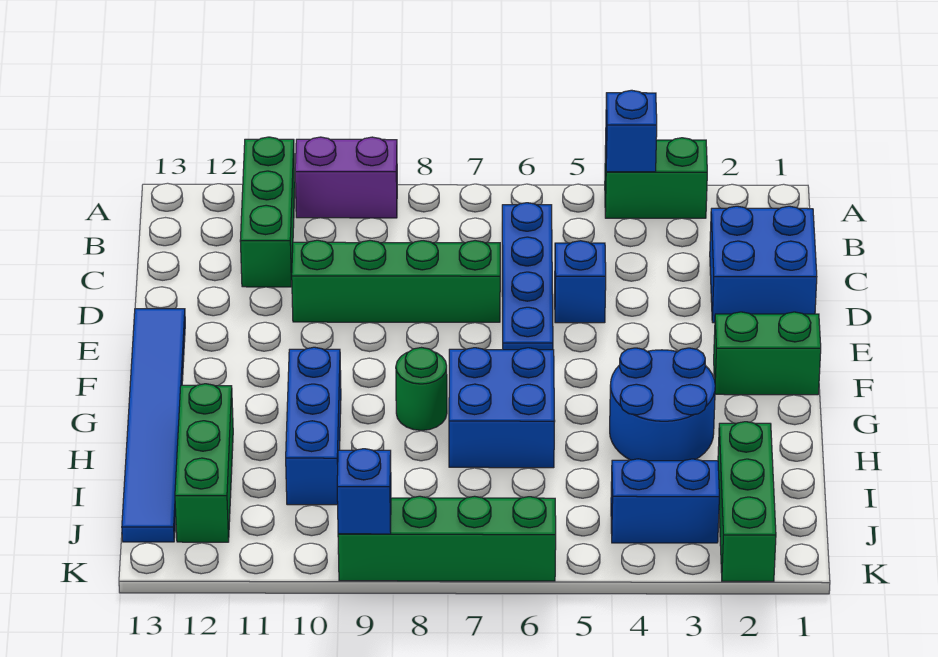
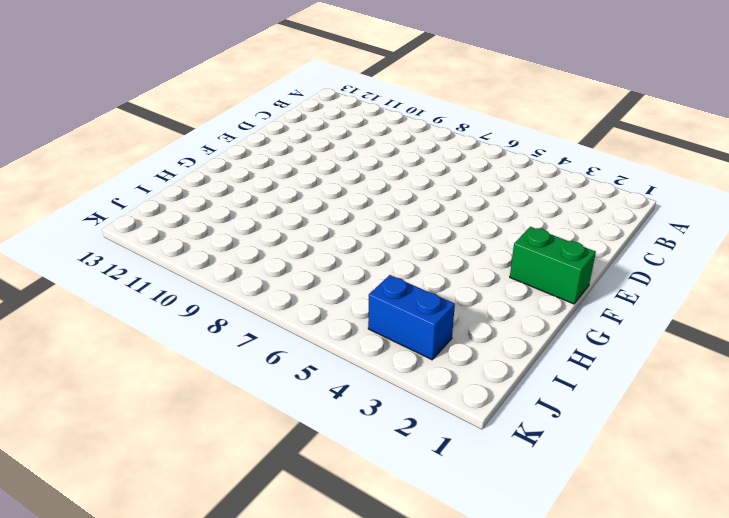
none -> green 1x2 brick [605,138,707,218]
none -> purple 1x2 brick [295,137,397,218]
none -> green 1x3 brick [240,137,295,287]

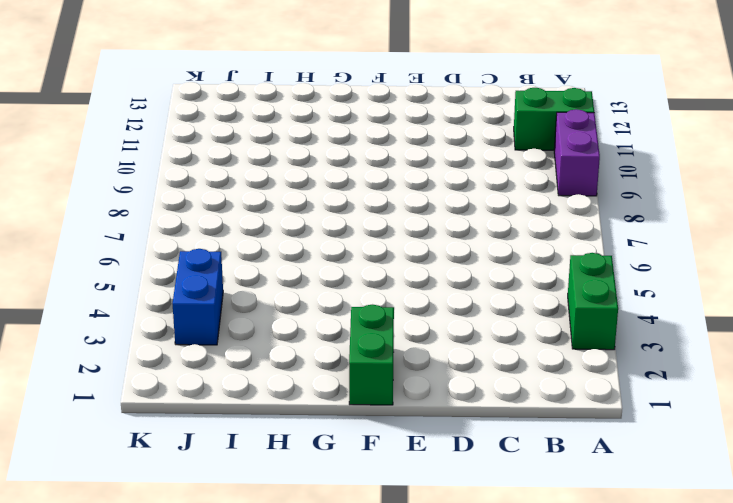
green 1x2 brick [514,88,594,150] -> green 1x3 brick [240,137,295,287]
none -> blue 1x4 plate [502,203,553,350]
none -> blue 2x2 brick [710,206,817,323]
none -> blue 1x1 brick [555,241,606,323]

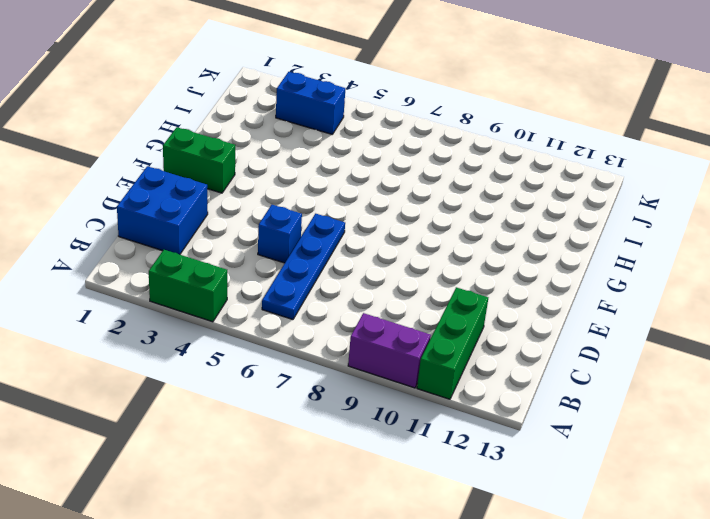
none -> green 1x4 brick [292,240,500,322]
none -> blue 1x6 tile [122,309,185,542]
none -> blue 2x2 round brick [610,348,715,461]

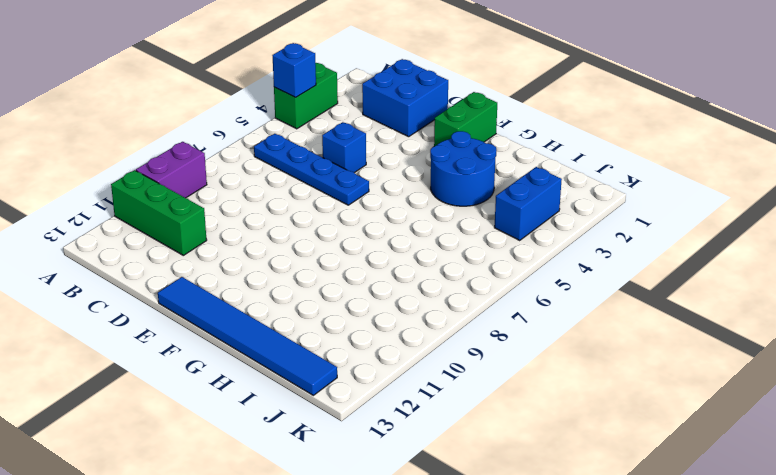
none -> green 1x4 brick [292,240,500,322]
none -> blue 2x2 brick [449,348,555,468]
none -> green 1x1 round brick [396,348,447,430]

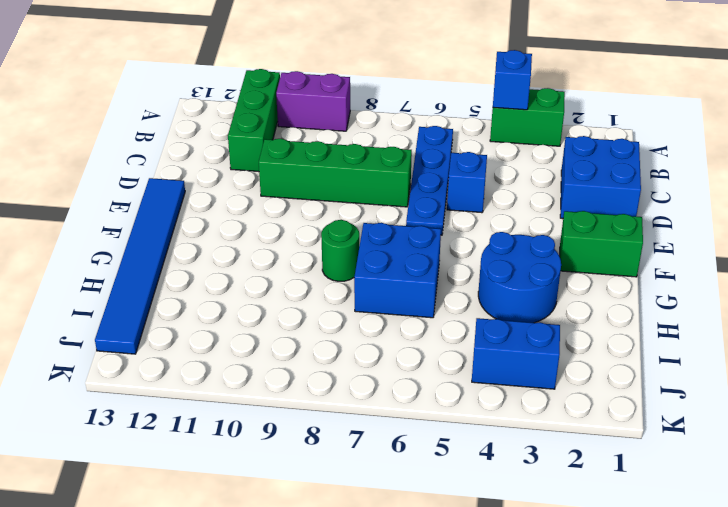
none -> blue 1x3 brick [286,347,341,505]
none -> green 1x3 brick [175,384,233,542]
none -> green 1x3 brick [718,422,776,581]

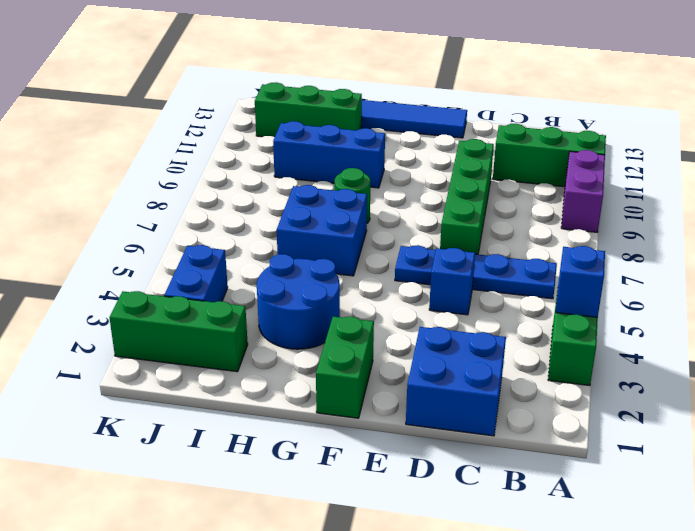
none -> green 1x4 brick [338,496,556,581]
none -> blue 1x1 brick [337,449,391,534]

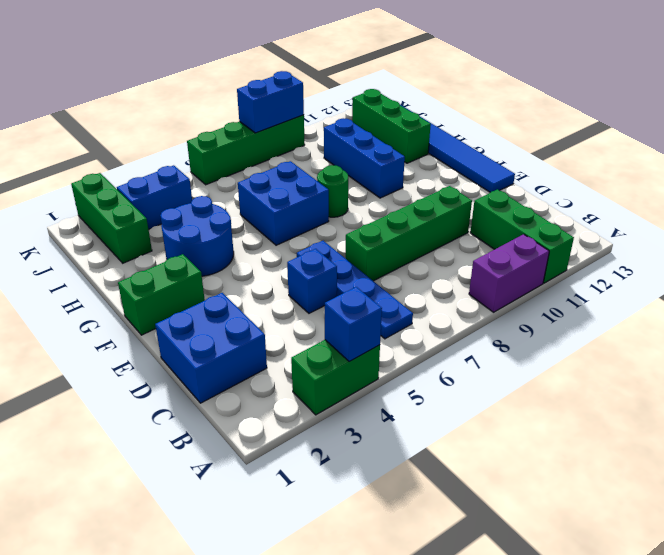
blue 1x2 brick [237,71,304,133] -> blue 1x1 brick [337,449,391,534]

